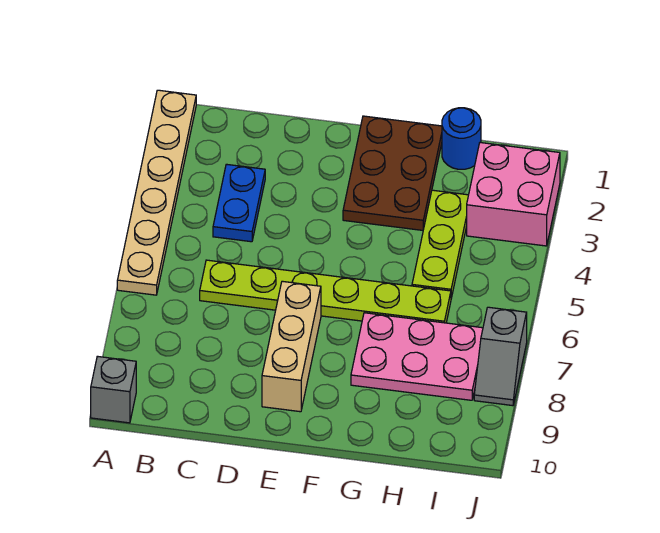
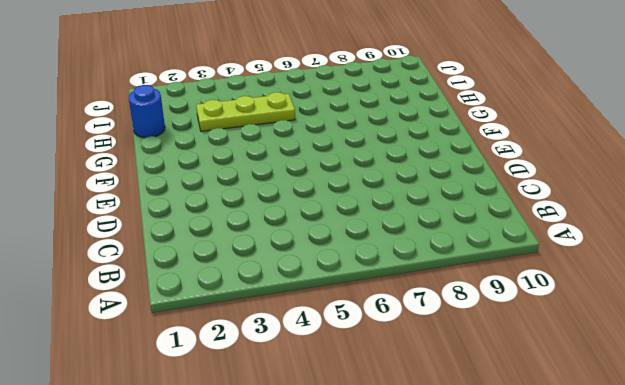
none -> tan 1x6 plate [117,90,196,295]
none -> grey 1x1 brick [91,356,136,423]

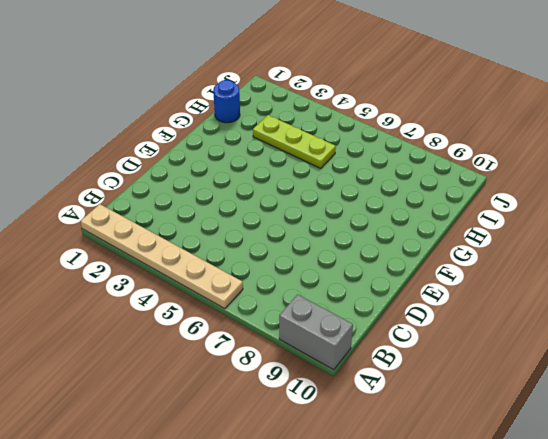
grey 1x2 brick [279,295,353,370] -> grey 1x1 brick [91,356,136,423]
none -> blue 1x2 plate [213,164,265,242]
none -> lime 1x6 plate [200,260,451,323]

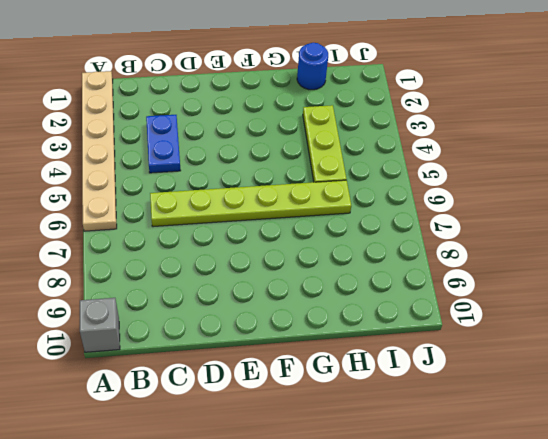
none -> tan 1x3 brick [262,281,321,412]
none -> brown 2x3 plate [343,116,442,230]

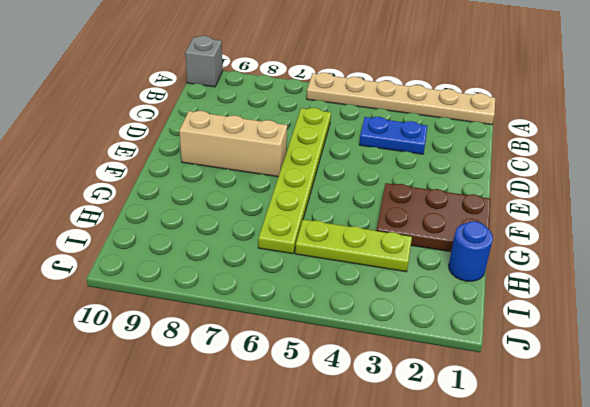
none -> pink 2x3 plate [351,313,483,400]
none -> pink 2x2 brick [467,143,560,246]

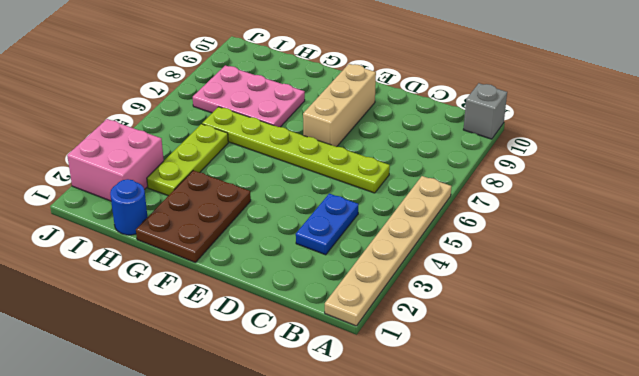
none -> grey 1x2 slope [474,307,527,406]

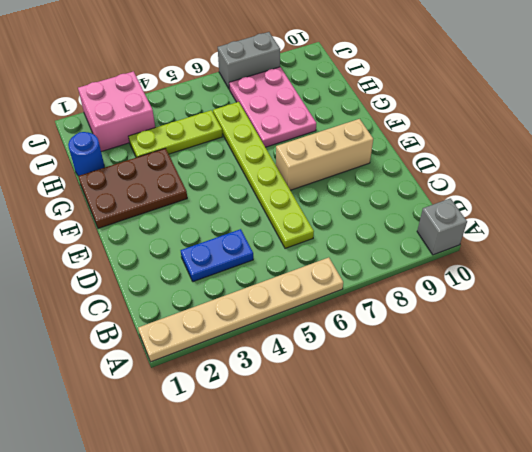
grey 1x2 brick [218,32,280,89] -> grey 1x2 slope [474,307,527,406]

